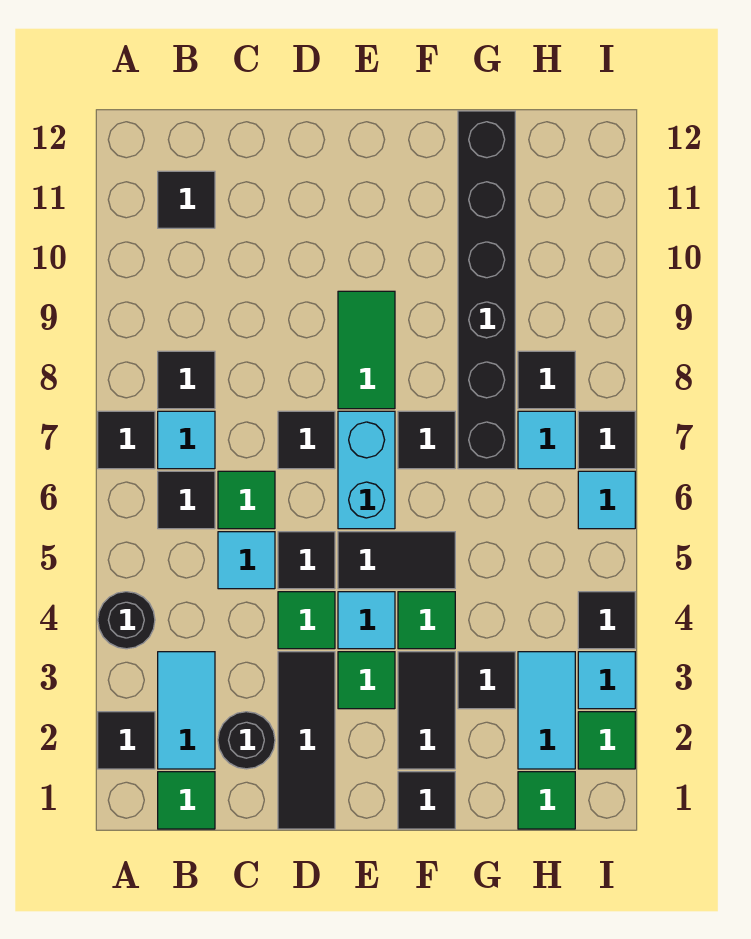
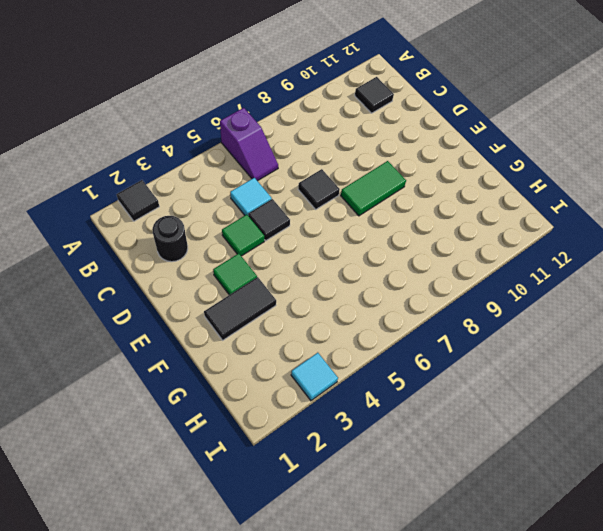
purple 1x2 slope [220,108,278,181] -> black 1x1 tile [158,471,215,529]
none -> black 1x1 round brick [98,592,155,649]
none -> black 1x1 tile [98,411,155,469]
none -> green 1x1 tile [158,772,215,829]
none -> cyan 1x2 tile [158,652,215,769]

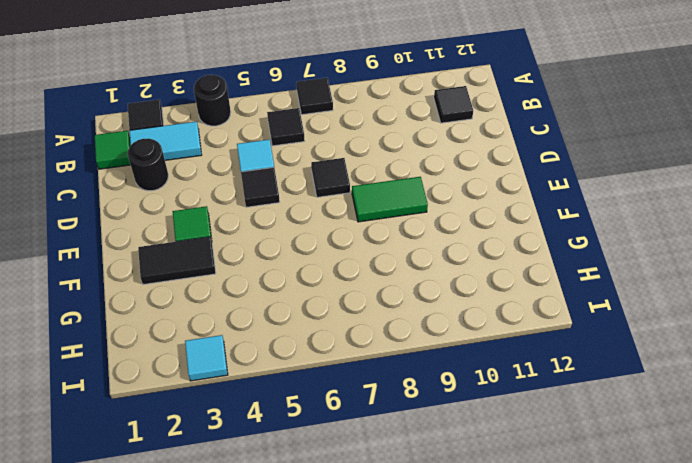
none -> cyan 1x1 tile [158,411,215,469]
none -> black 1x1 tile [158,351,215,409]
none -> green 1x1 tile [218,471,275,529]
none -> black 1x3 tile [278,652,335,829]

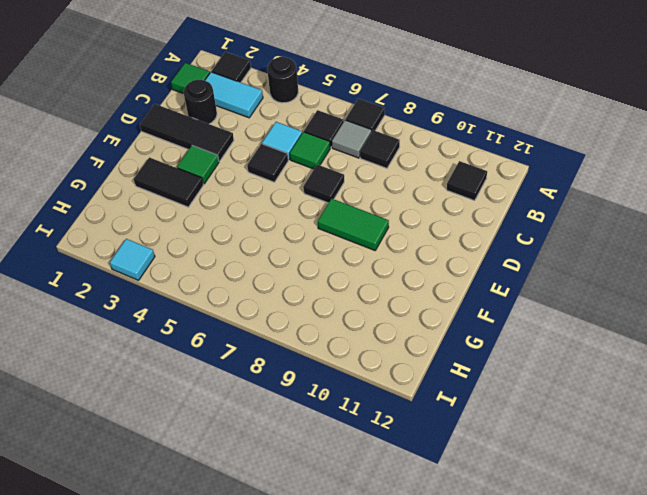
grey 1x1 tile [332,120,372,158] -> cyan 1x1 tile [158,411,215,469]
none -> green 1x1 tile [278,592,335,649]
none -> cyan 1x1 tile [338,592,395,649]
none -> black 1x2 tile [338,532,455,589]
none -> cyan 1x2 brick [338,411,395,529]

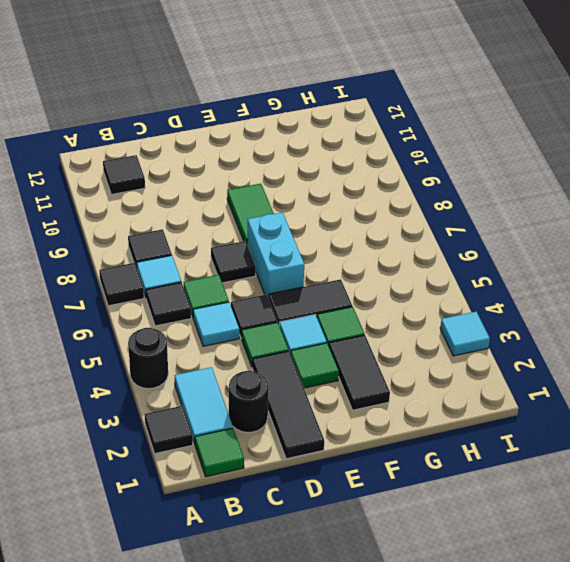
none -> black 1x1 tile [398,772,455,829]
none -> black 1x1 tile [398,411,455,469]
none -> black 1x1 tile [458,652,515,709]
none -> black 1x6 brick [458,111,515,469]

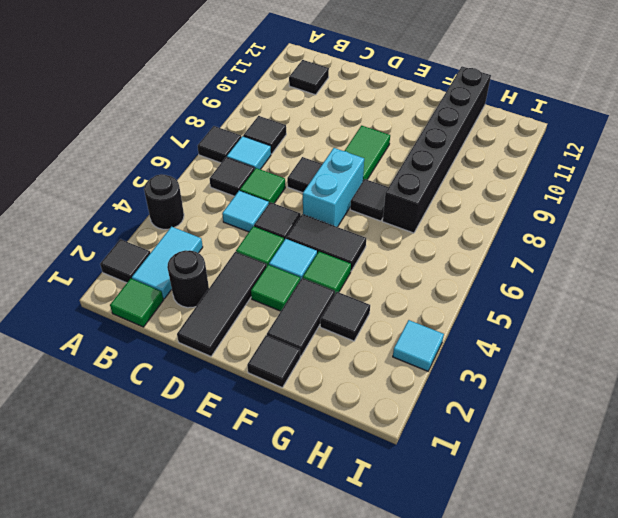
none -> green 1x1 tile [518,772,575,829]
none -> cyan 1x2 tile [518,652,575,769]
none -> cyan 1x1 tile [518,411,575,469]
none -> black 1x1 tile [518,351,575,409]

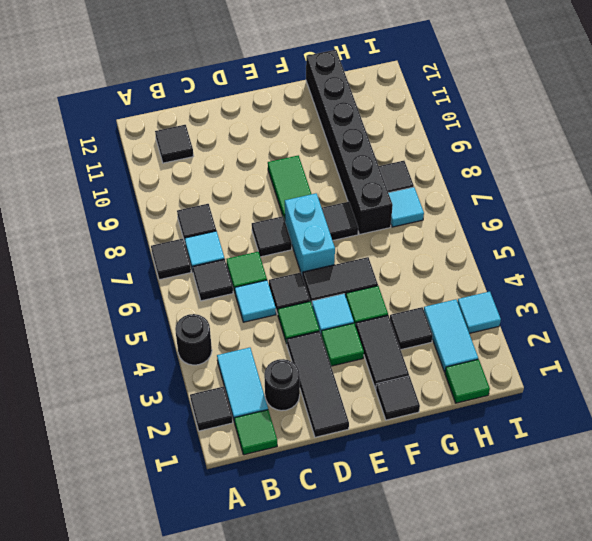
none -> green 1x1 tile [578,712,635,769]
none -> black 1x1 tile [578,592,635,649]
none -> cyan 1x1 tile [578,471,635,529]
none -> black 1x1 tile [578,411,635,469]

